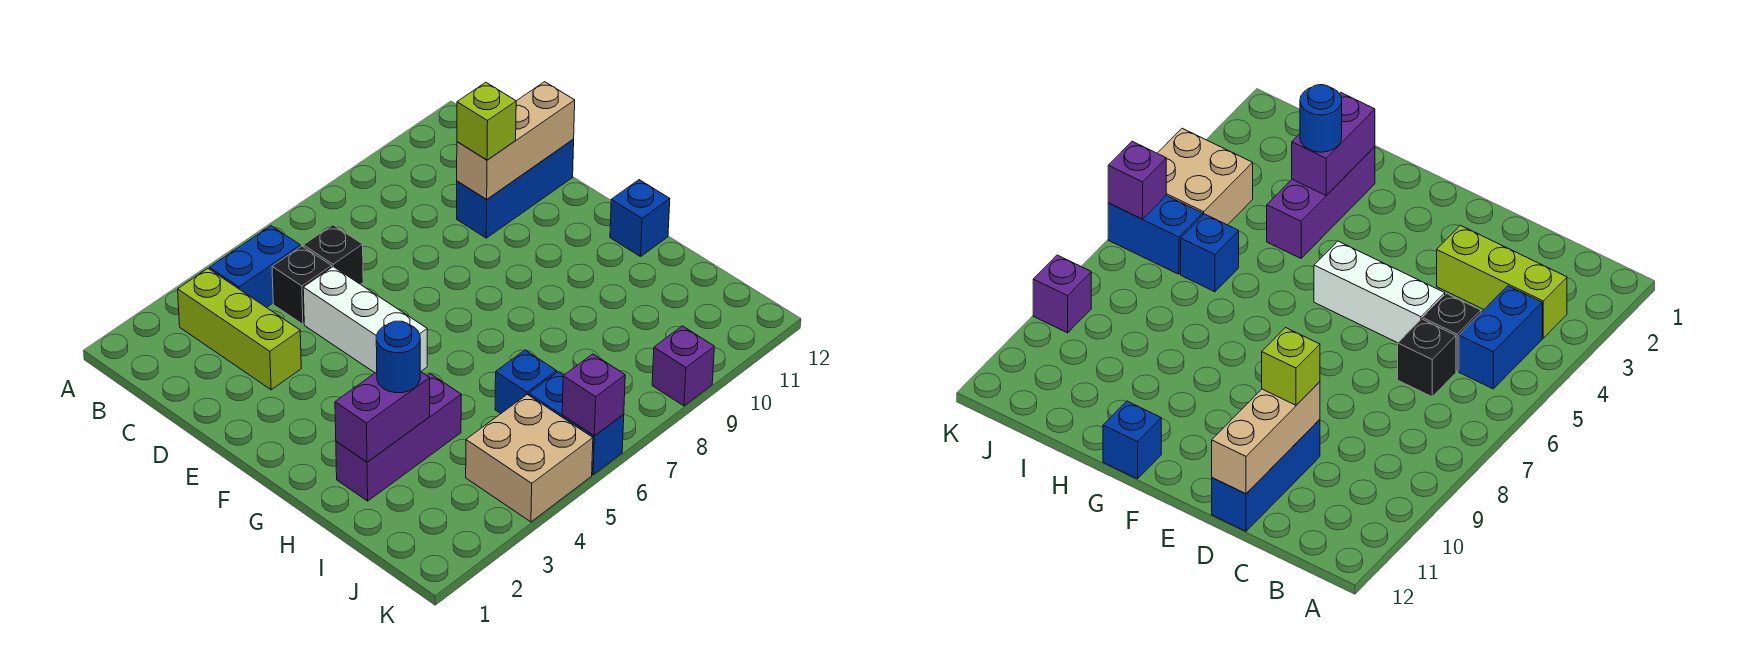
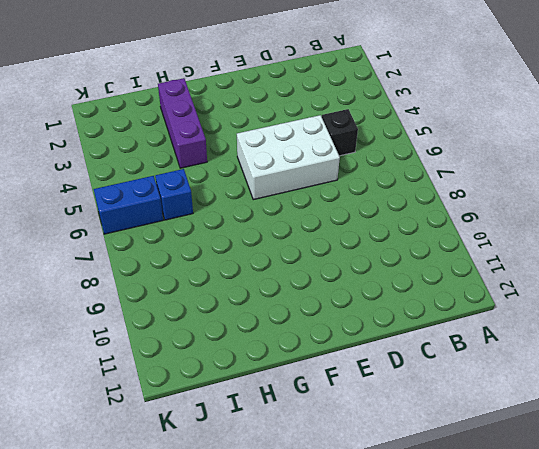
white 2x3 brick [237,115,340,200] -> white 1x3 brick [303,267,427,373]
none -> lime 1x3 brick [178,269,301,390]
none -> blue 1x2 brick [210,226,300,308]
none -> black 1x1 brick [303,225,363,284]

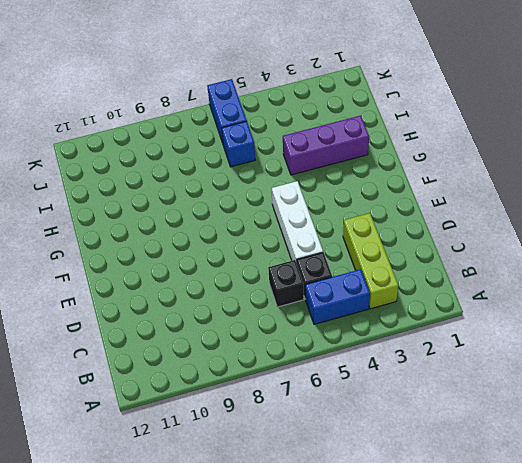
none -> blue 1x3 brick [457,139,574,238]
none -> blue 1x1 brick [610,180,670,257]
none -> tan 2x2 brick [466,394,593,522]

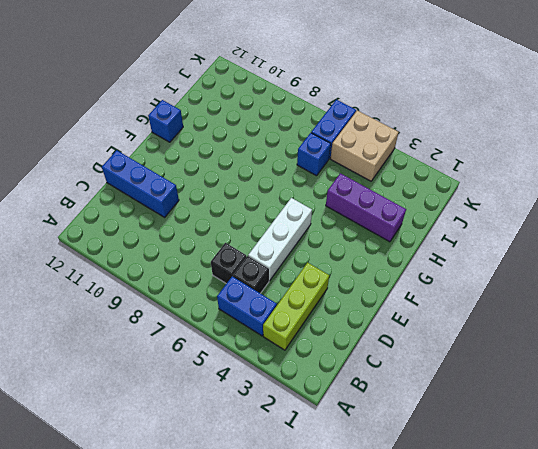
none -> purple 1x1 brick [652,326,714,406]
none -> tan 1x3 brick [457,82,575,199]
none -> purple 1x2 brick [335,371,430,462]

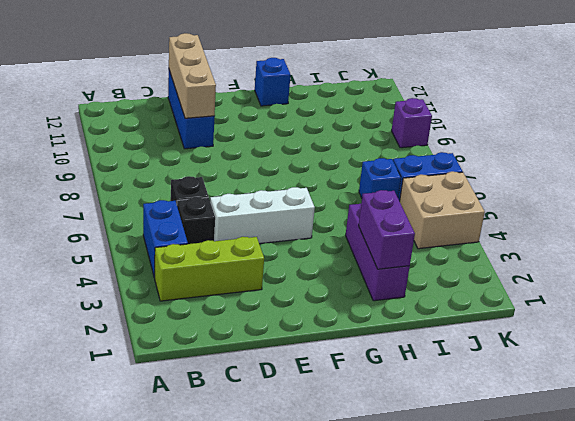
none -> purple 1x1 brick [562,354,625,436]
none -> lime 1x1 brick [457,82,516,160]
none -> blue 1x1 round brick [376,321,420,393]

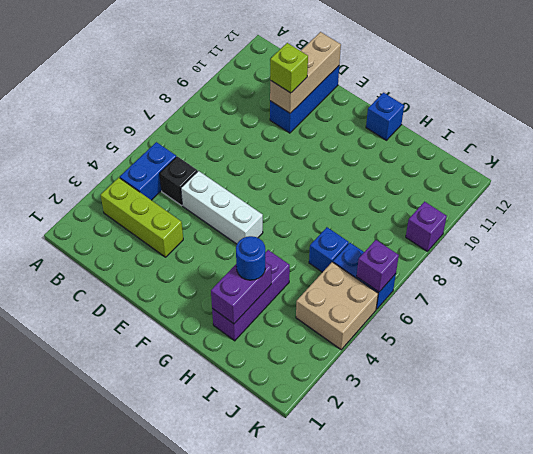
none -> black 1x1 brick [303,225,363,284]

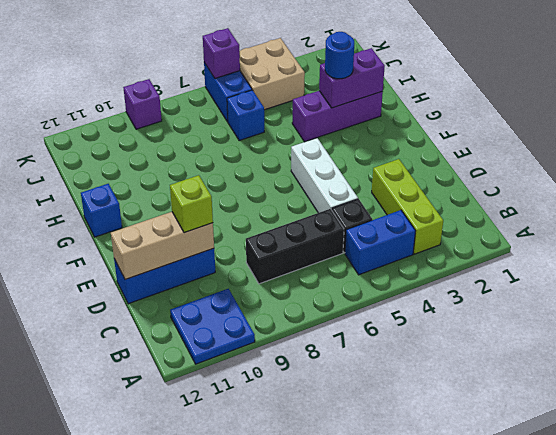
blue 2x2 plate [170,289,255,364] -> none
black 1x3 brick [246,209,344,284] -> black 1x1 brick [303,225,363,284]

